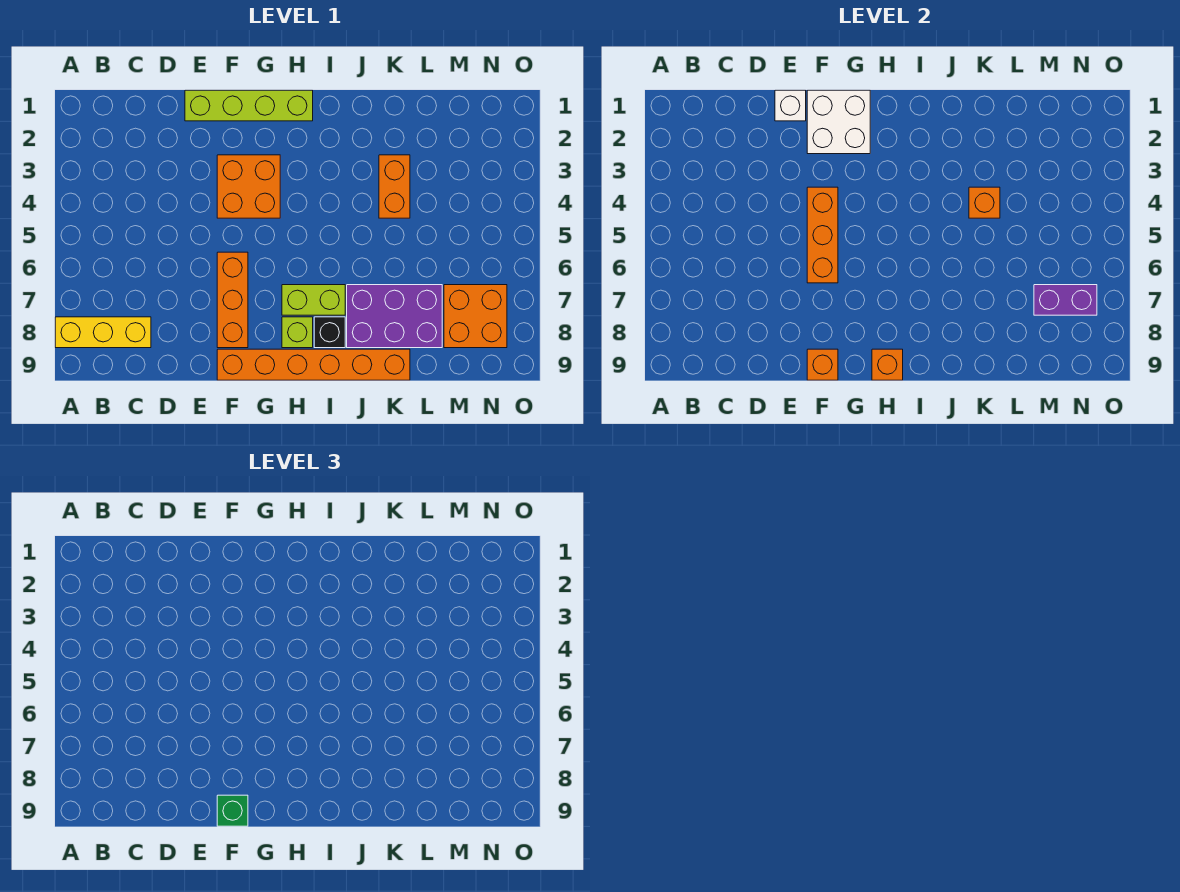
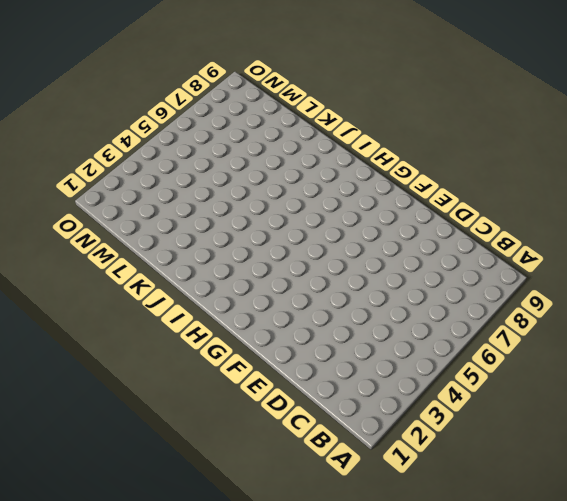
none -> yellow 1x3 brick [55,317,151,348]
none -> lime 1x4 brick [185,90,313,121]
none -> orange 2x2 brick [217,155,280,218]

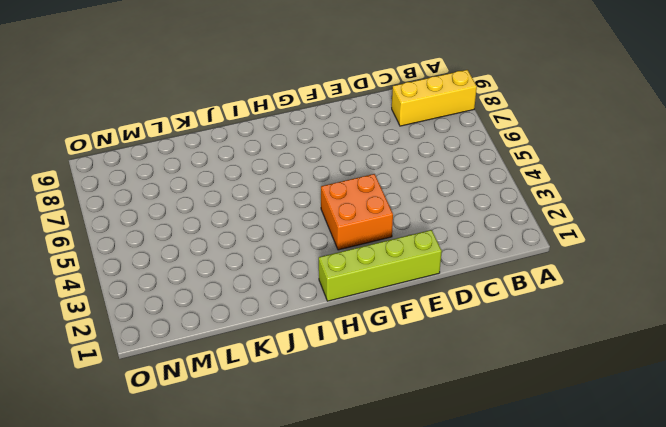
none -> orange 1x3 brick [217,252,248,348]
none -> orange 1x6 brick [217,349,410,380]
none -> lime 1x2 brick [282,285,345,315]

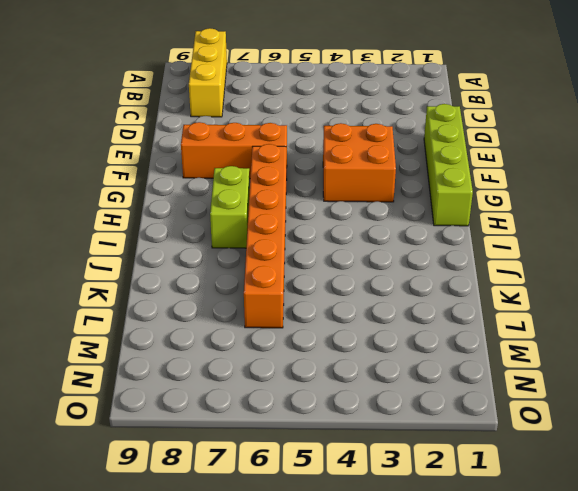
orange 1x6 brick [244,144,287,328] -> orange 1x6 brick moved to [217,349,410,380]
none -> lime 1x1 brick [282,317,313,348]
none -> black 1x1 brick [314,317,345,348]
none -> purple 2x3 brick [347,285,442,348]

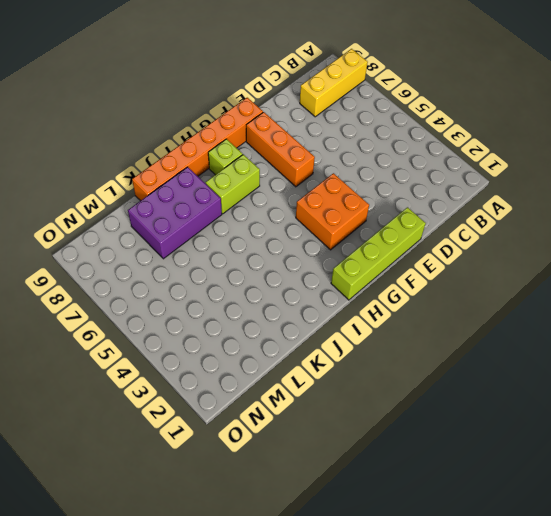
none -> black 1x1 brick [314,317,345,348]
none -> orange 1x2 brick [379,155,410,218]
none -> orange 2x2 brick [444,285,507,348]

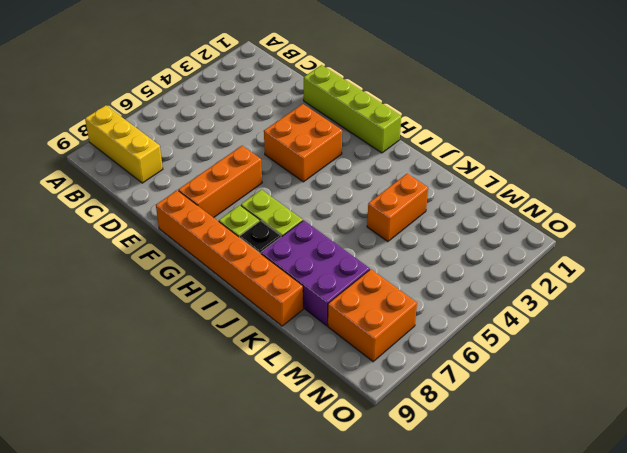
none -> white 1x1 brick [775,90,806,121]
none -> white 2x2 brick [807,90,870,154]
none -> orange 1x3 brick [807,187,838,283]

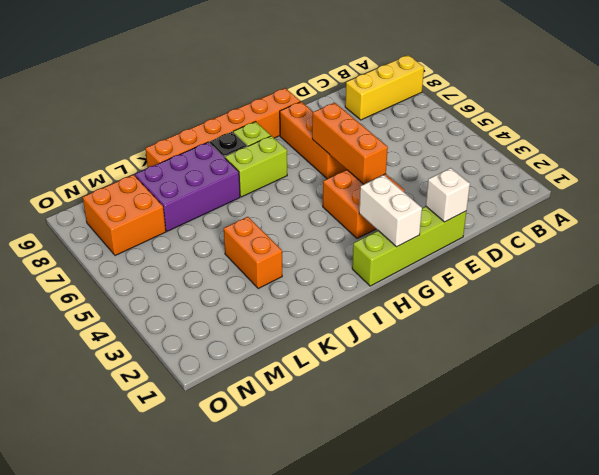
white 1x2 brick [359,175,422,247] -> white 2x2 brick [807,90,870,154]
none -> orange 1x1 brick [807,349,838,380]
none -> orange 1x1 brick [872,349,903,380]
none -> orange 1x1 brick [969,187,1000,218]

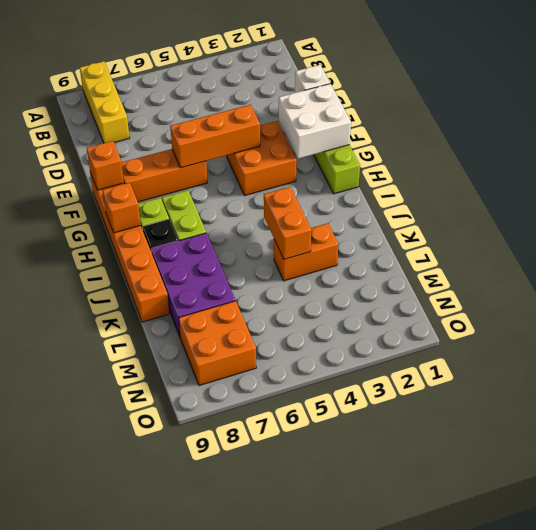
orange 1x2 brick [264,187,311,259] -> orange 1x1 brick [969,187,1000,218]
none -> purple 1x2 brick [1034,285,1097,315]
none -> green 1x1 brick [217,795,248,826]

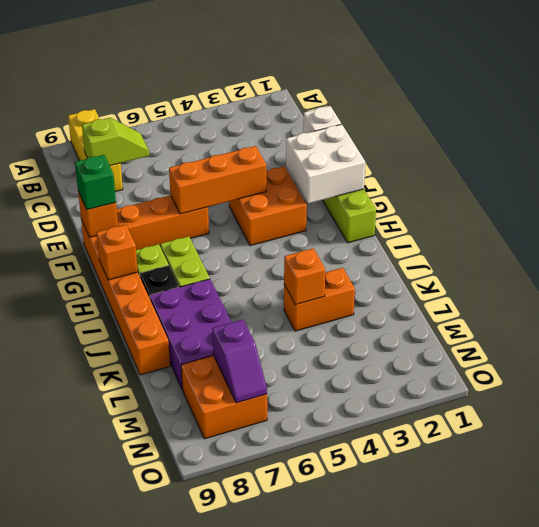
lime 1x2 slope [82,118,150,166] -> none
purple 1x2 slope [212,320,267,403] -> purple 1x2 brick [1034,285,1097,315]

